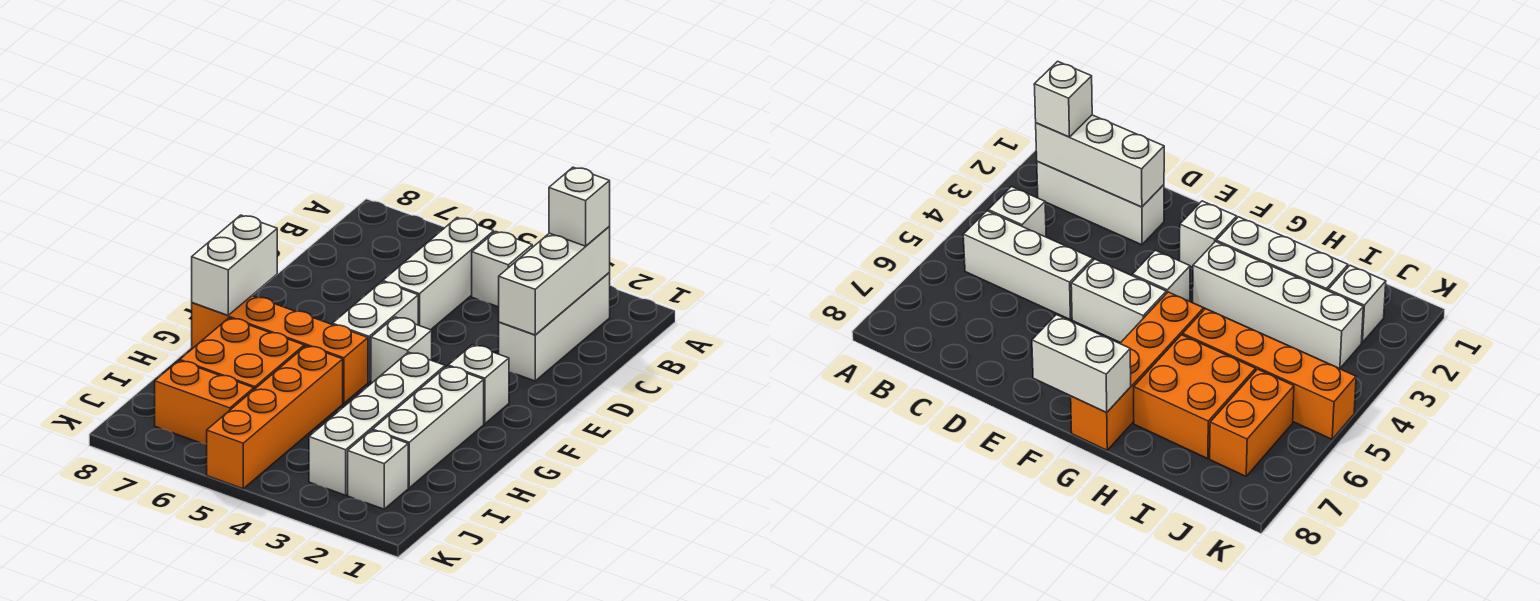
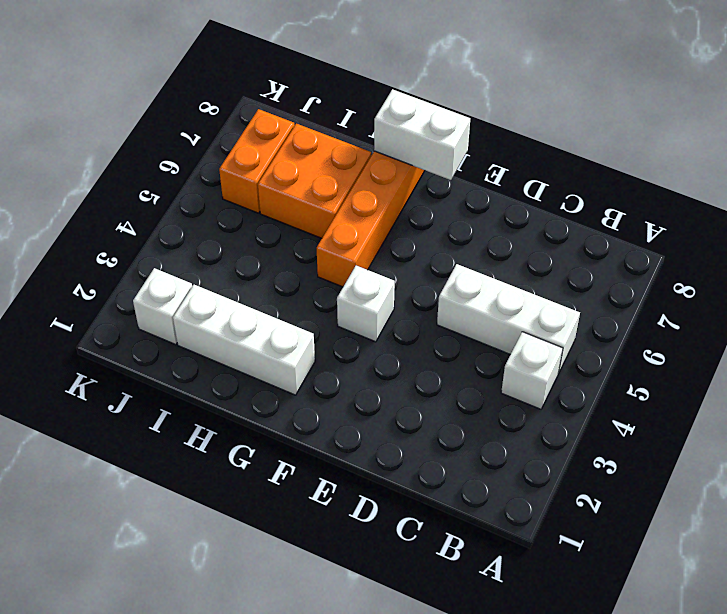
none -> white 1x3 brick [499,273,610,381]
none -> white 1x2 brick [332,282,418,382]
none -> white 1x1 brick [448,345,509,424]

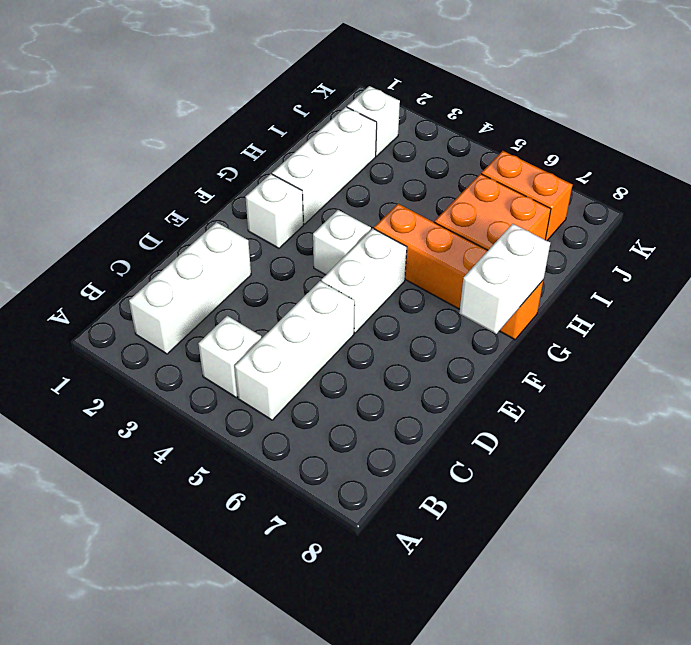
none -> white 1x4 brick [309,352,445,495]
none -> orange 1x4 brick [207,346,343,489]
none -> white 1x3 brick [499,227,610,335]

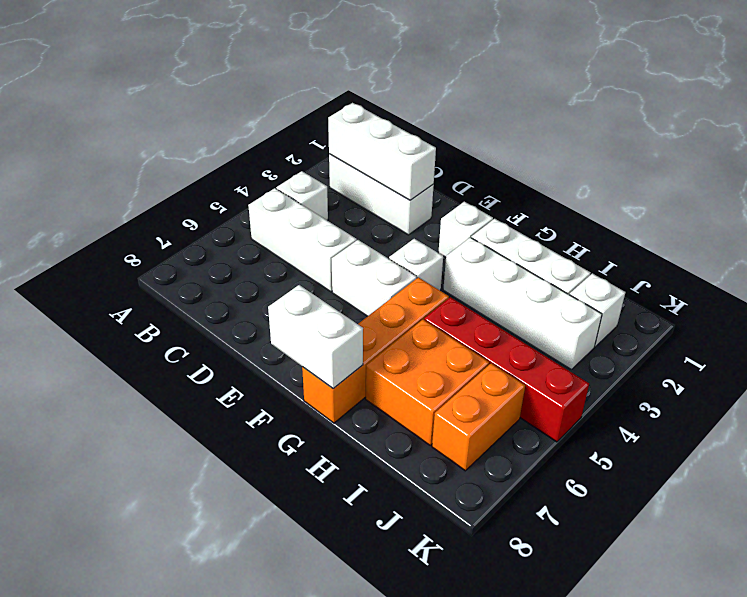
red 1x4 brick [424,297,589,442] -> orange 1x4 brick [207,346,343,489]
none -> white 1x1 brick [549,167,610,246]

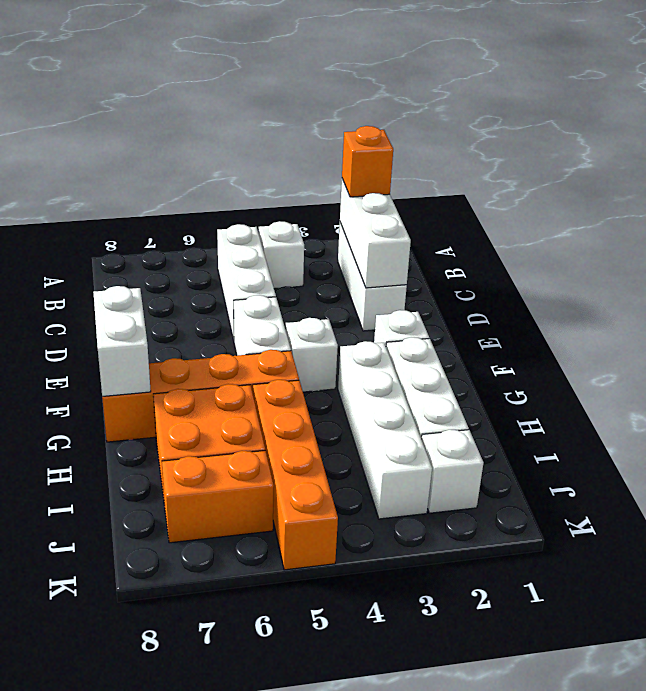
orange 1x1 brick [342,126,393,197] -> white 1x1 brick [549,167,610,246]

